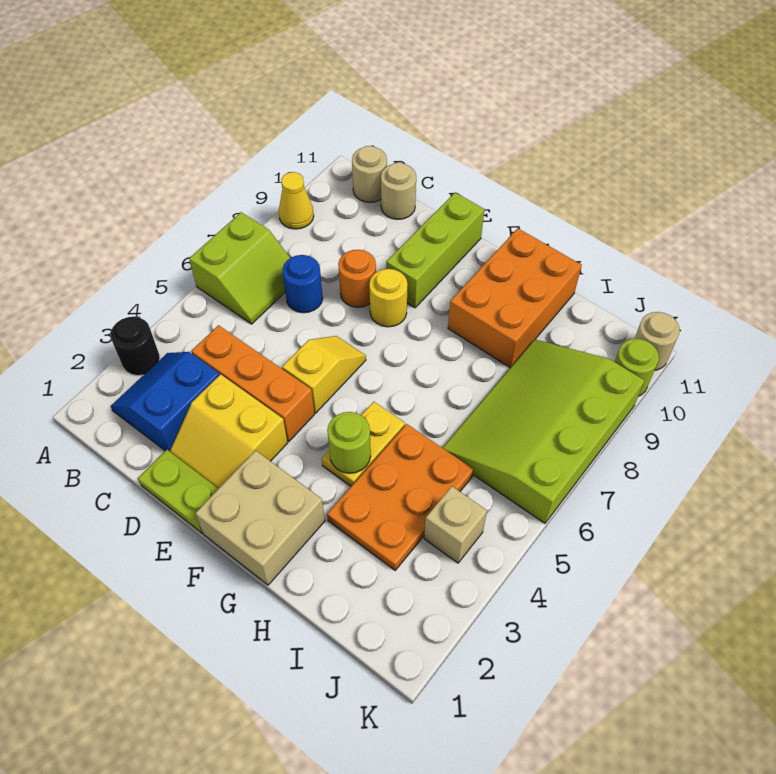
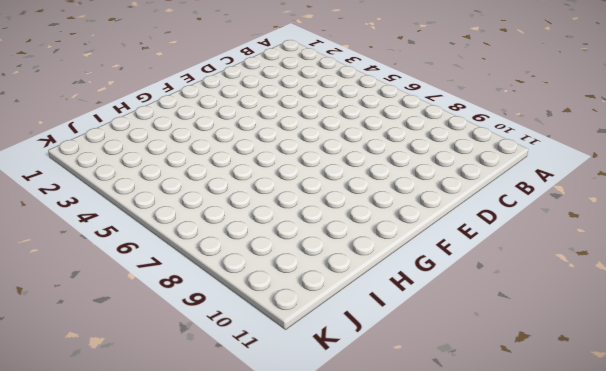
none -> black 1x1 round brick [111,317,160,376]
none -> lime 2x2 slope [189,212,290,324]
none -> yellow 1x1 cone [279,172,314,229]

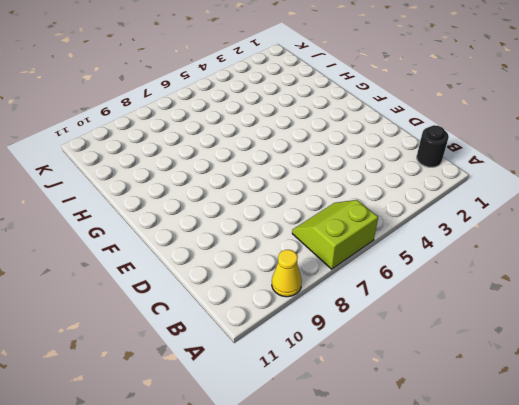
black 1x1 round brick [417,125,449,167] -> black 1x1 round brick moved to [111,317,160,376]
none -> blue 2x2 slope [111,352,219,451]
none -> tan 1x1 round brick [352,146,387,202]
none -> orange 1x3 brick [191,325,315,441]

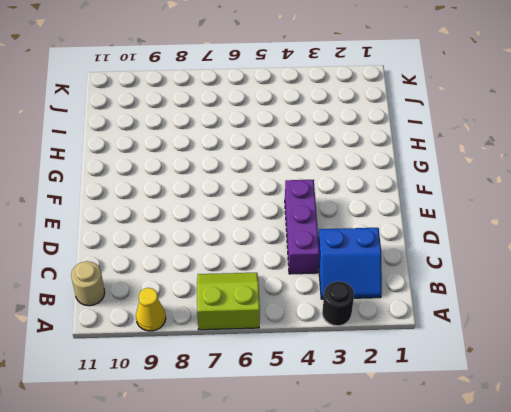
purple 1x3 brick [285,180,319,274] -> orange 1x3 brick [191,325,315,441]
none -> blue 1x1 round brick [282,255,323,313]
none -> tan 1x1 round brick [381,163,416,219]
none -> lime 1x2 plate [138,450,218,533]

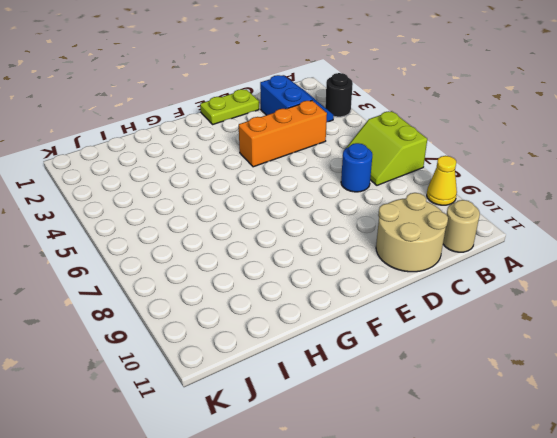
tan 2x2 round brick [376,193,448,272] -> tan 1x1 round brick [381,163,416,219]
none -> yellow 2x2 slope [170,374,287,488]
none -> orange 1x1 round brick [338,250,376,307]
none -> yellow 1x2 slope [282,336,366,413]

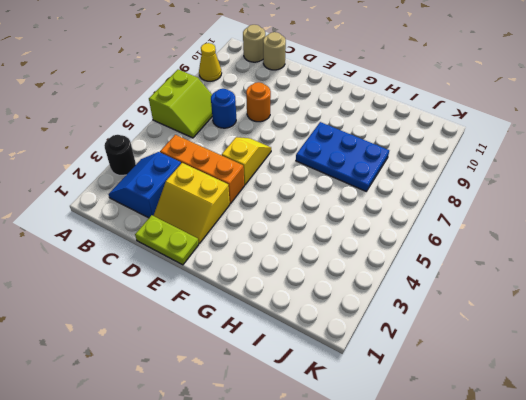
blue 2x3 plate [296,122,389,191] -> lime 3x4 slope [442,339,645,523]
none -> yellow 1x1 round brick [369,269,408,327]
none -> lime 1x3 brick [386,192,484,308]
none -> tan 2x2 brick [195,451,325,585]

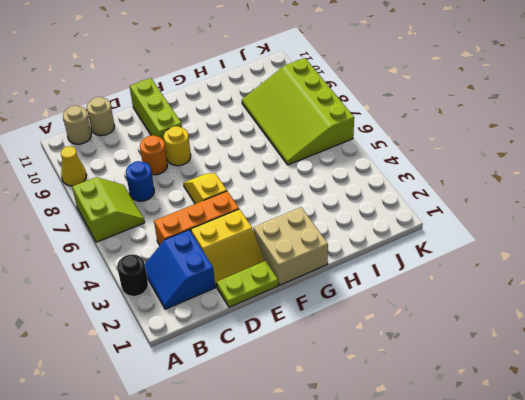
none -> yellow 1x2 plate [322,402,405,486]
none -> orange 2x3 brick [448,228,582,368]
none -> orange 2x3 plate [327,424,474,570]

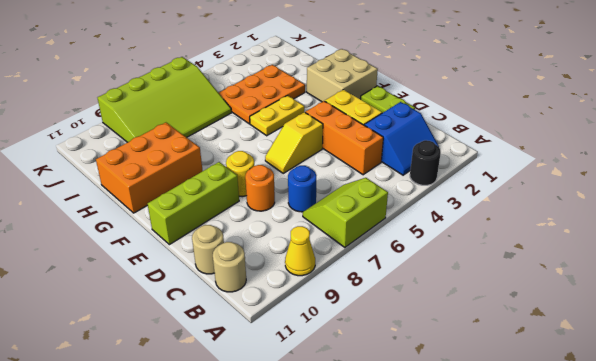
none -> tan 1x1 brick [424,486,487,563]
none -> lime 1x1 round brick [615,339,659,396]
none -> tan 1x1 round brick [635,312,680,370]

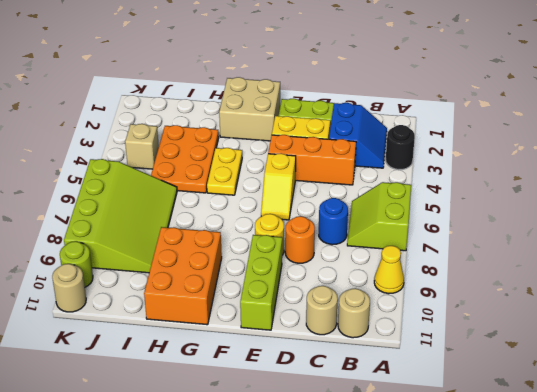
none -> lime 1x1 round brick [327,412,371,473]

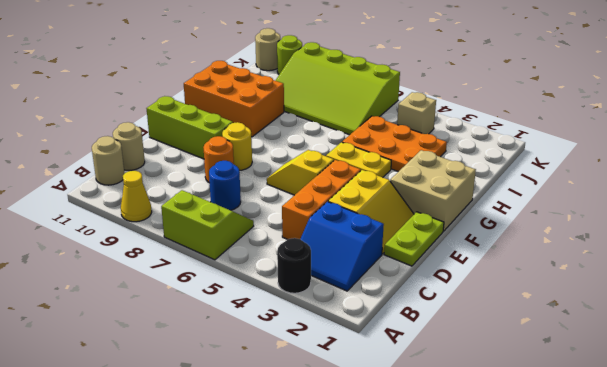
none -> lime 1x1 round brick [327,412,371,473]

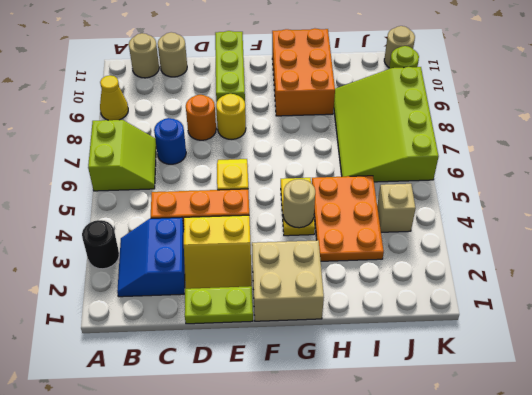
tan 1x1 round brick [283,179,315,228] -> lime 1x1 round brick [327,412,371,473]

